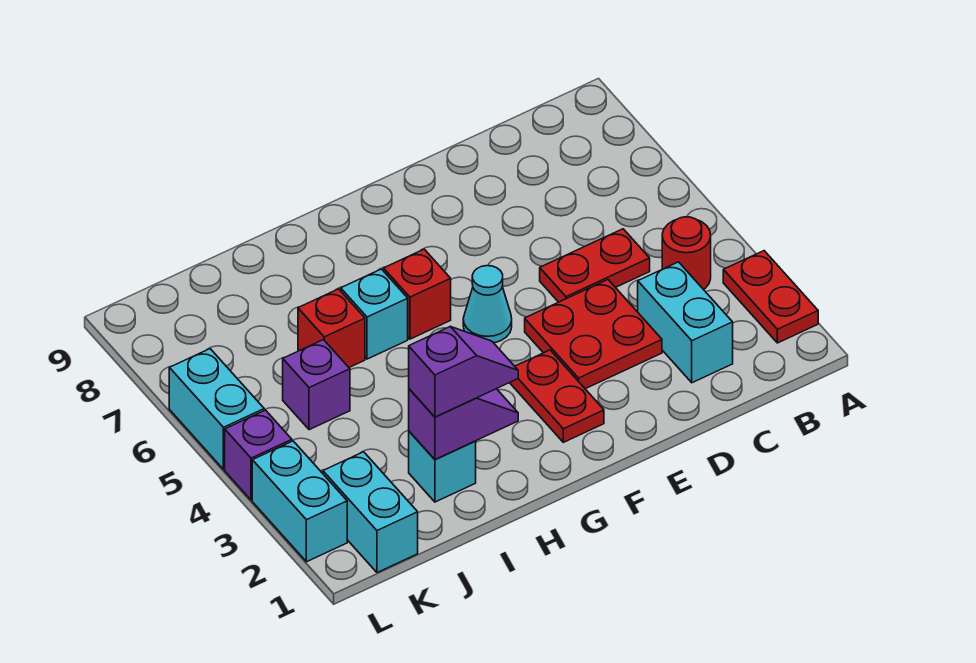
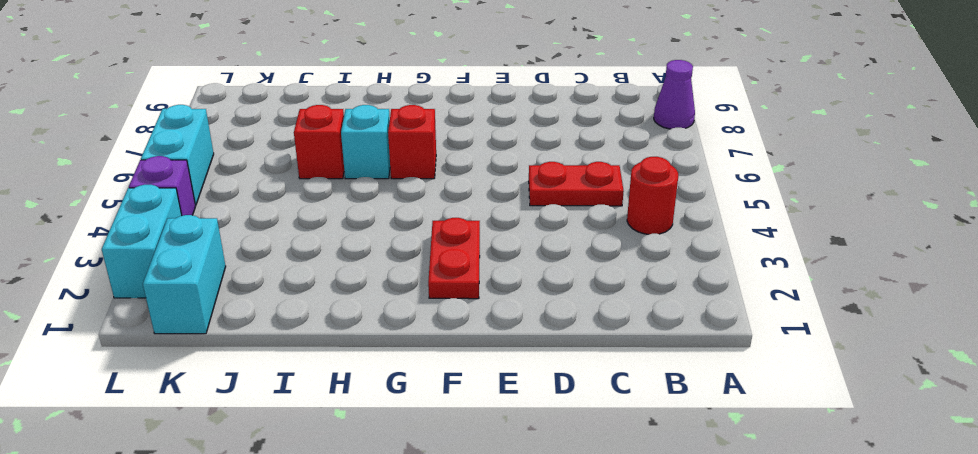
purple 1x1 cone [654,60,695,129] -> none
none -> red 1x2 plate [723,251,818,343]
none -> cyan 1x2 brick [638,262,733,383]
none -> red 2x2 plate [525,280,662,389]

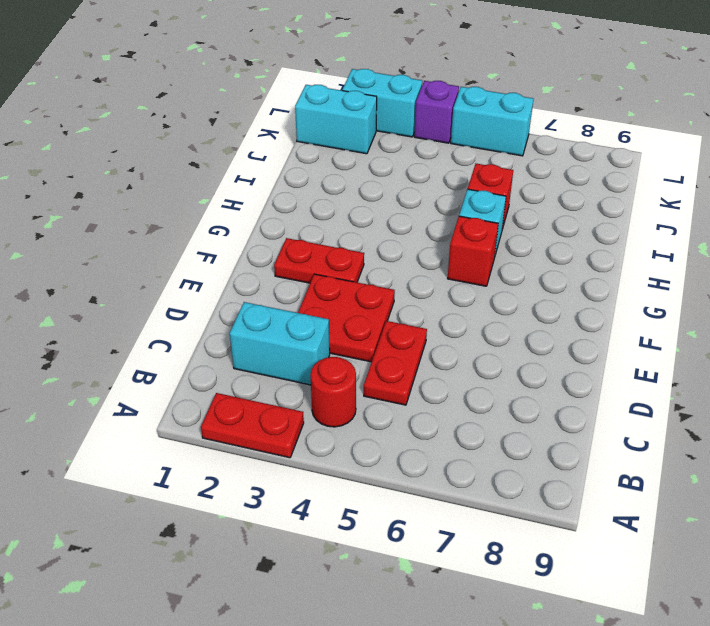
none -> cyan 1x1 cone [463,266,512,343]
none -> cyan 1x1 brick [409,431,476,502]
none -> purple 1x1 brick [283,340,350,430]

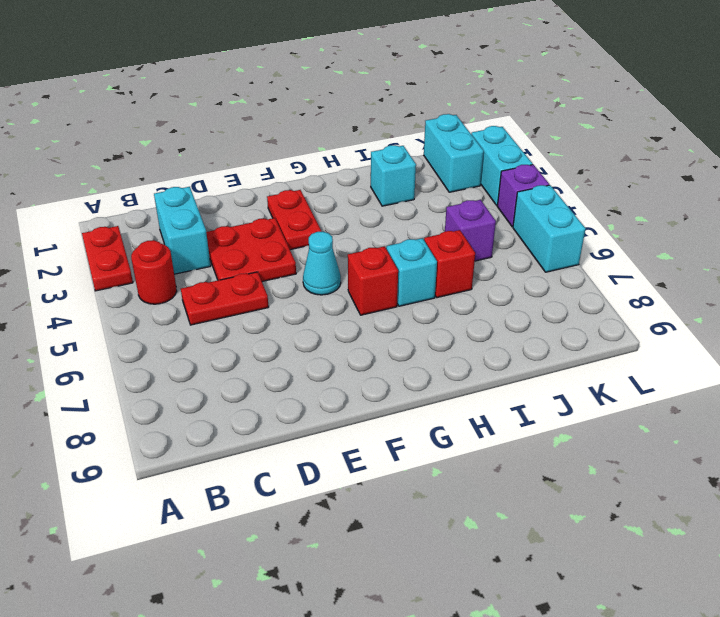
none -> purple 1x2 slope [409,389,518,459]
none -> purple 1x2 slope [409,327,518,417]

